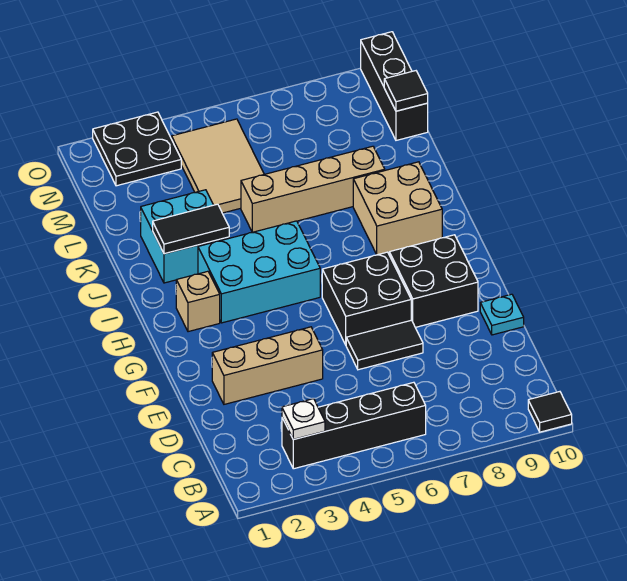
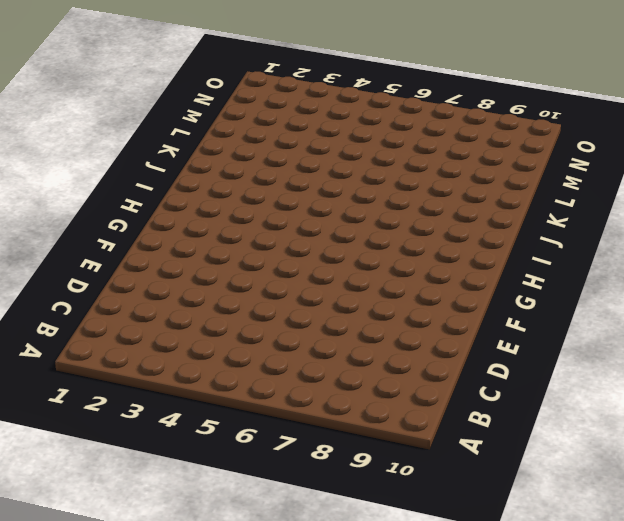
none -> black 1x1 tile [528,392,572,432]
none -> black 1x4 brick [282,382,426,469]
none -> tan 1x3 brick [212,327,323,404]

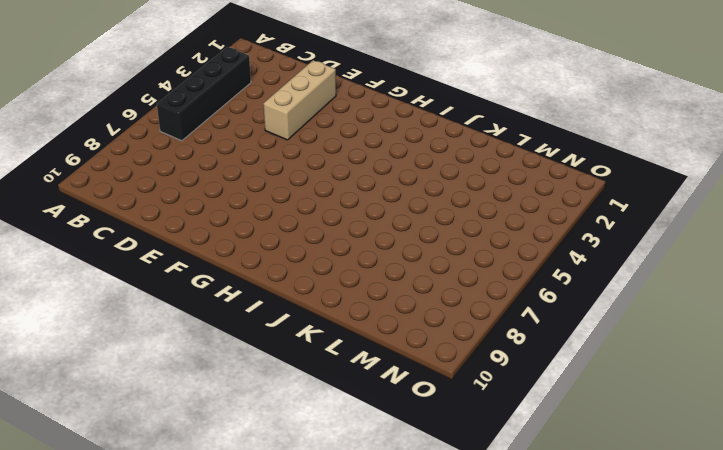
none -> black 1x1 tile [528,392,572,432]
none -> black 1x2 tile [346,320,423,370]
none -> cyan 1x1 plate [480,294,524,335]

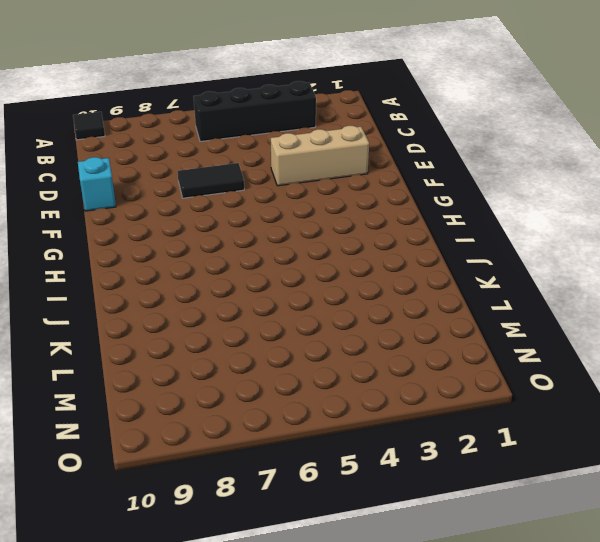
cyan 1x1 brick [78,157,116,211] -> cyan 1x1 plate [480,294,524,335]
none -> black 2x2 brick [322,252,411,345]
none -> black 2x2 brick [389,235,478,327]
none -> tan 1x1 brick [176,271,220,332]

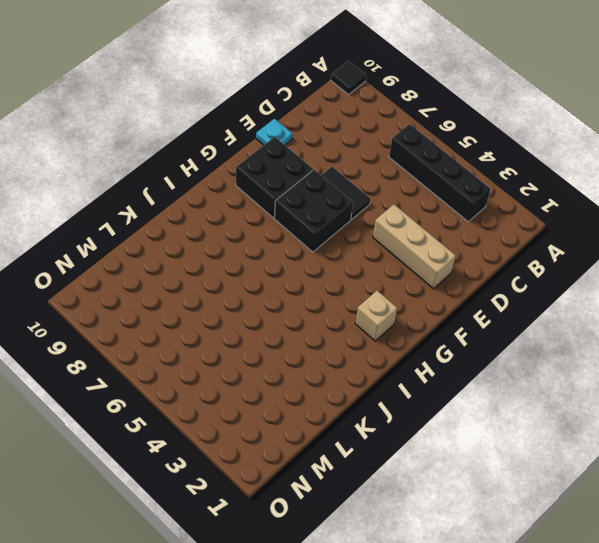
none -> cyan 2x3 brick [198,221,320,323]
none -> tan 2x2 brick [353,162,442,255]
none -> cyan 2x2 brick [141,190,229,283]

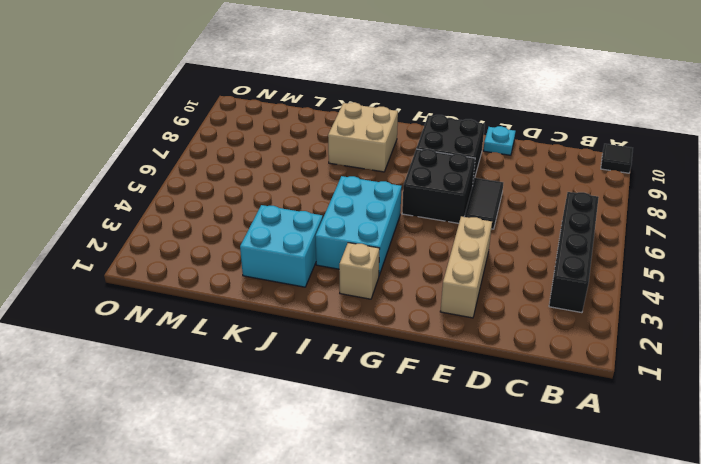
none -> tan 1x4 brick [241,146,385,232]
none -> tan 2x3 tile [172,119,264,213]
none -> black 1x3 brick [361,32,428,140]

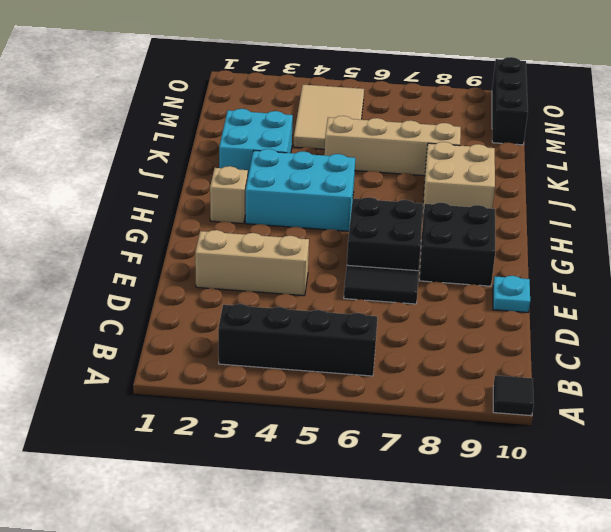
none -> black 2x2 plate [93,112,181,186]
none -> white 1x1 plate [282,399,325,439]
none -> black 1x2 tile [153,204,229,254]

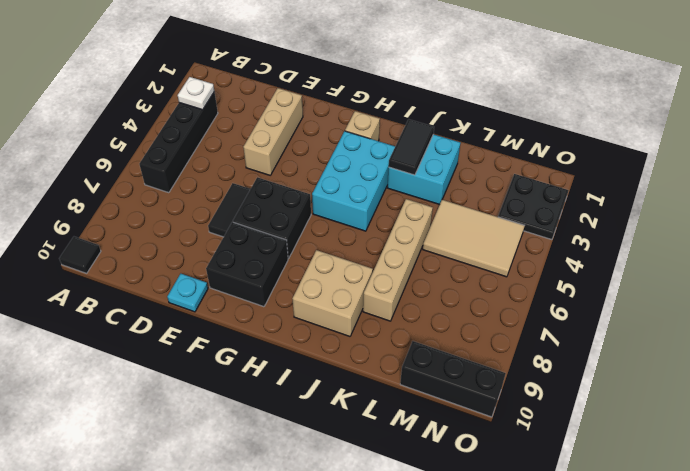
none -> black 1x1 tile [384,71,428,111]

